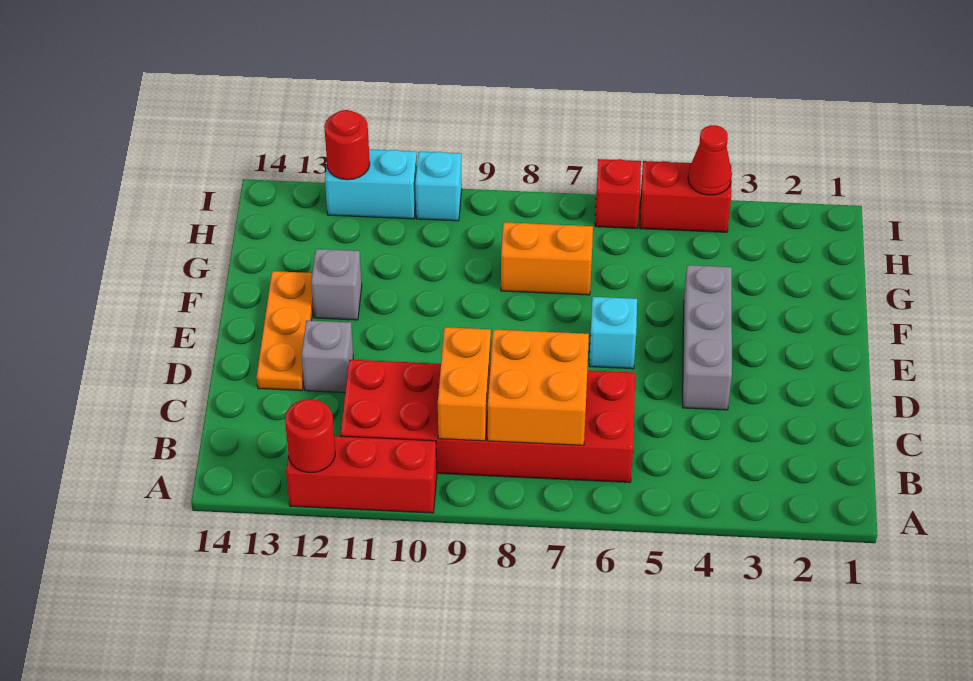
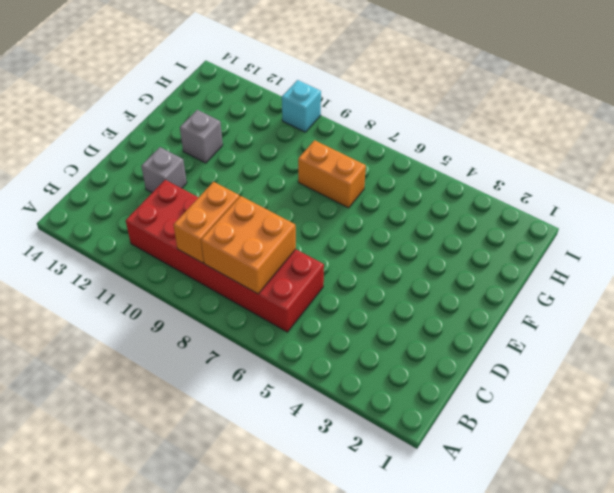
none -> red 1x3 brick [286,436,437,513]
none -> grey 1x3 brick [683,265,732,410]
none -> orange 1x3 plate [257,271,313,391]

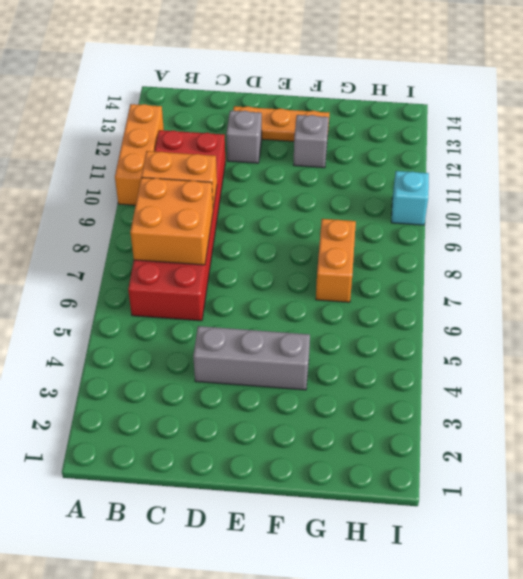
orange 1x3 brick [115,104,164,205] -> red 1x3 brick [286,436,437,513]
none -> cyan 1x1 brick [589,297,637,369]
none -> red 1x2 brick [640,161,731,232]
none -> red 1x1 brick [595,159,641,228]

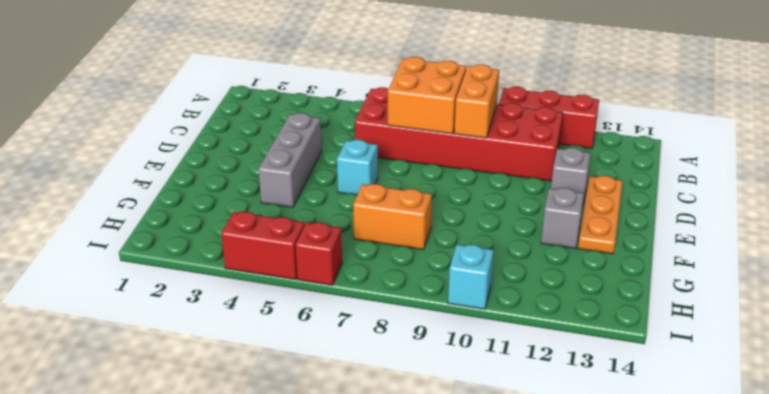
none -> cyan 1x2 brick [325,149,417,219]
none -> red 1x1 round brick [285,399,335,473]
none -> red 1x1 cone [688,125,732,195]

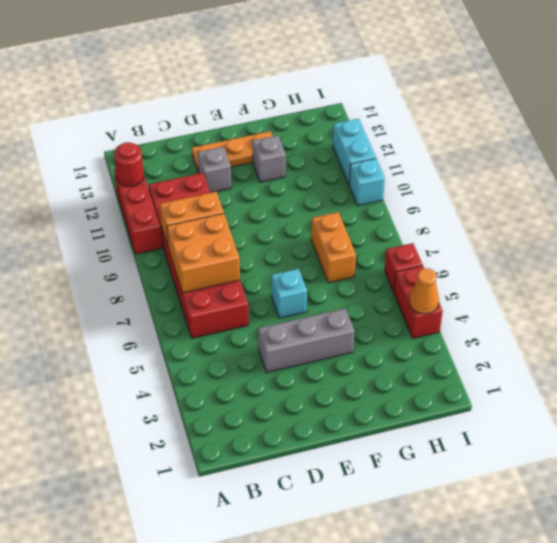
orange 1x1 cone [409,268,439,314] -> red 1x1 cone [688,125,732,195]
none -> red 1x1 round brick [324,110,370,180]

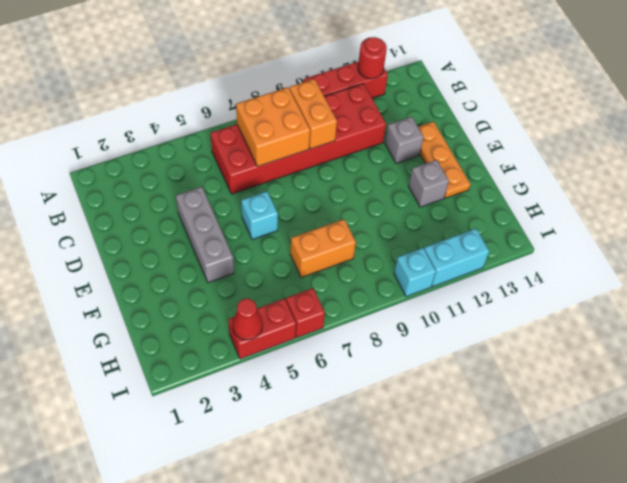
none -> red 1x1 round brick [324,110,370,180]

